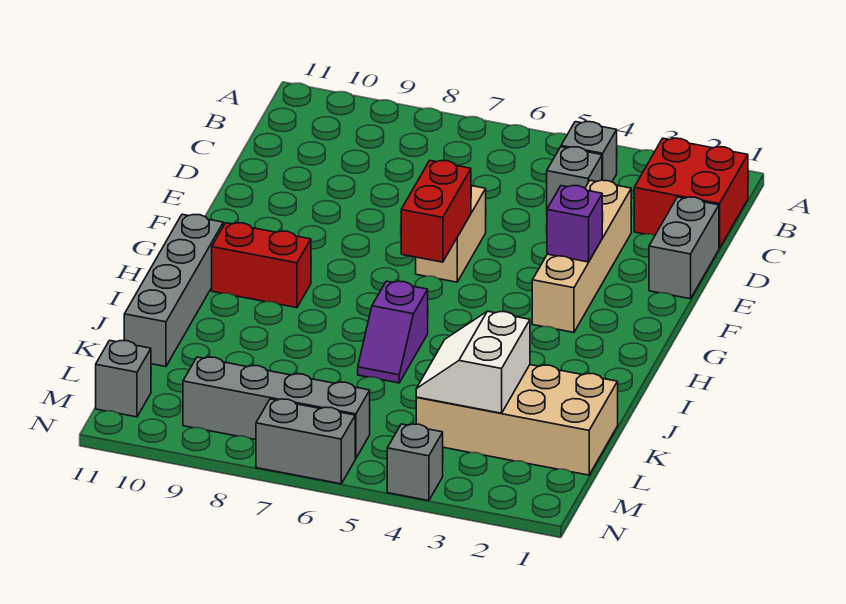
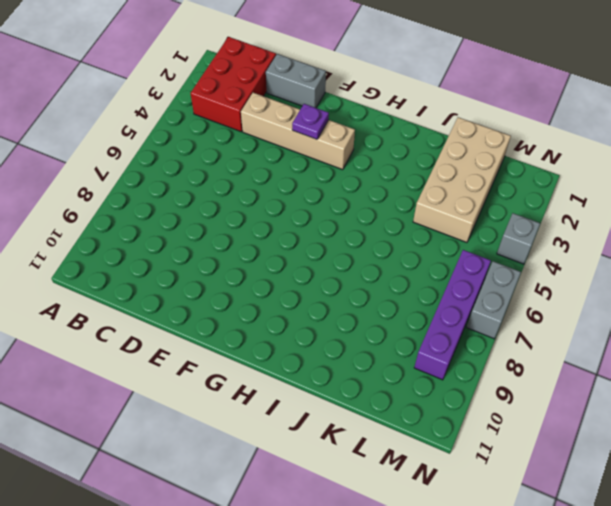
red 2x3 brick [191,37,276,132] -> red 2x2 brick [634,138,748,248]
purple 1x1 plate [292,104,329,139] -> purple 1x1 brick [547,186,602,262]
purple 1x4 brick [414,250,491,380] -> grey 1x4 brick [183,357,370,459]
none -> grey 1x1 brick [561,122,617,182]
none -> grey 1x1 brick [547,147,602,209]
none -> tan 1x2 brick [416,186,486,282]

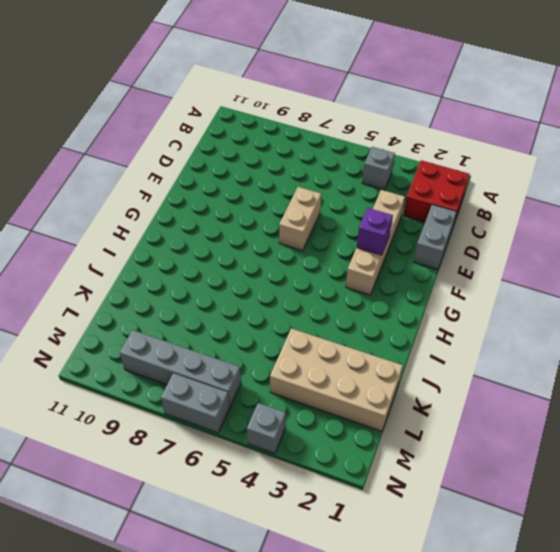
none -> grey 1x1 brick [547,147,602,209]
none -> red 1x2 brick [212,223,311,308]
none -> grey 1x4 brick [124,214,223,367]

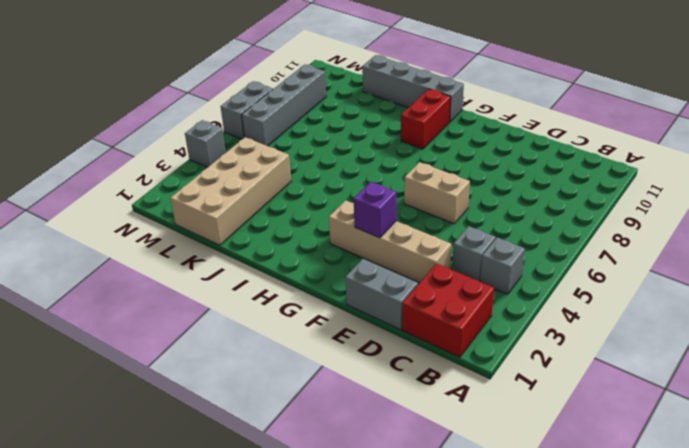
none -> purple 1x2 slope [358,281,428,383]
none -> grey 1x1 brick [96,340,151,417]
none -> red 1x2 brick [401,161,471,262]

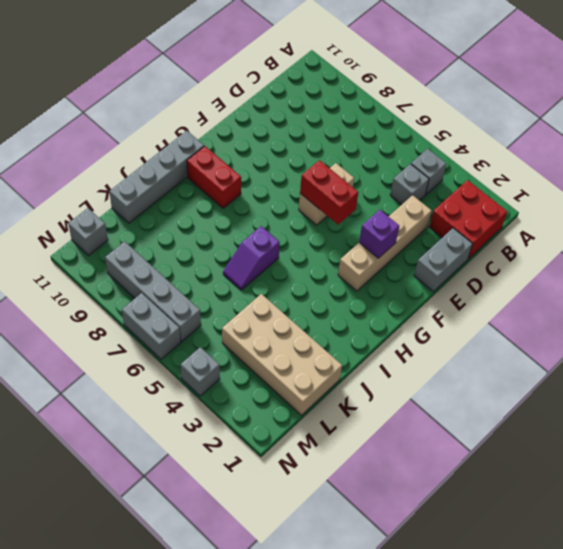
red 1x2 brick [300,160,358,225] -> red 1x2 brick turned to [401,161,471,262]
none -> white 2x2 slope [416,311,530,413]

